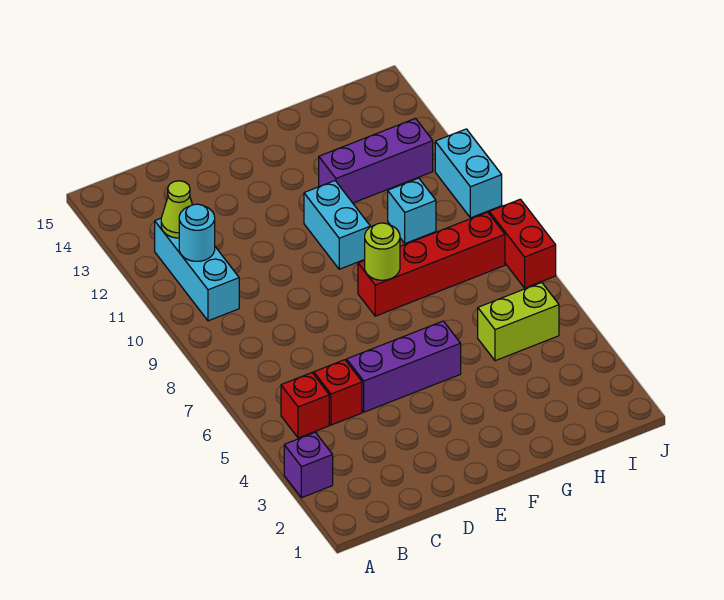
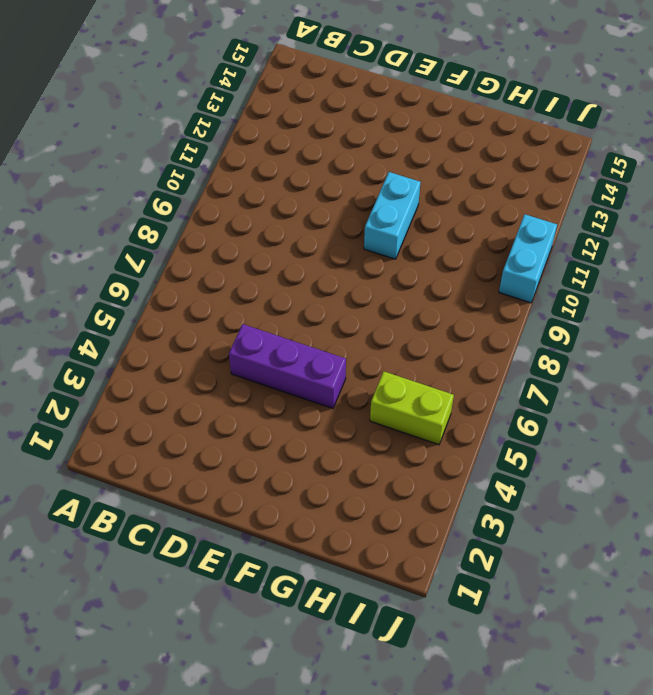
none -> purple 1x1 brick [284,432,333,498]
none -> red 1x1 brick [281,373,329,438]
none -> cyan 1x3 brick [155,218,239,321]

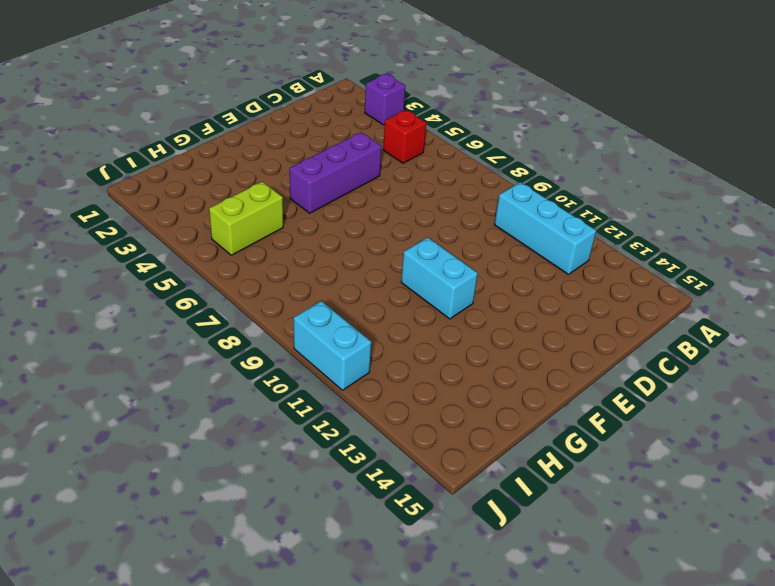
none -> red 1x1 brick [314,360,362,425]
none -> red 1x4 brick [358,212,505,316]
none -> purple 1x3 brick [319,119,433,203]

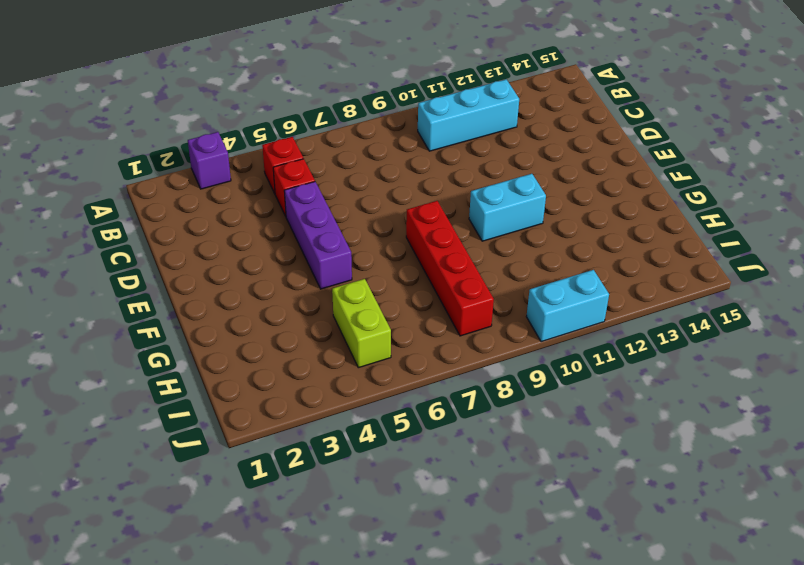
none -> purple 1x3 brick [319,119,433,203]
none -> cyan 1x1 brick [388,178,436,243]
none -> red 1x2 brick [489,199,556,288]

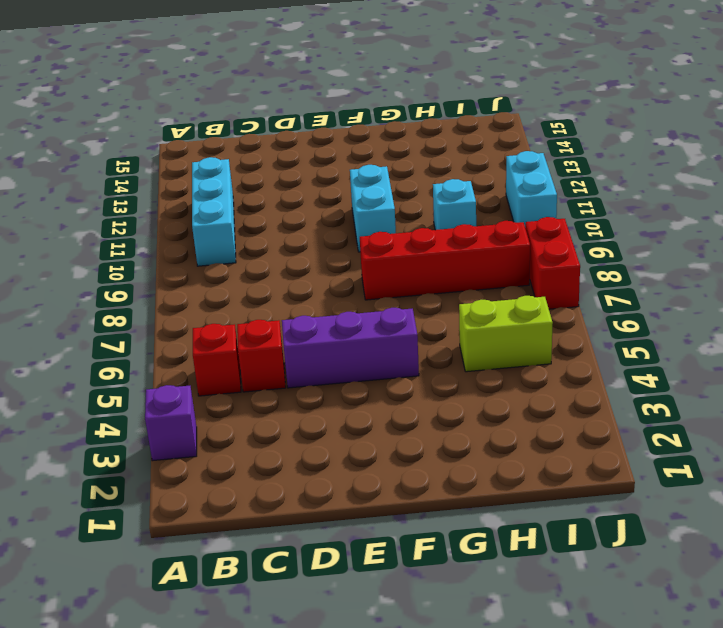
none -> purple 1x3 brick [319,119,433,203]
none -> cyan 1x1 round brick [179,204,215,261]
none -> lime 1x1 cone [161,181,192,238]

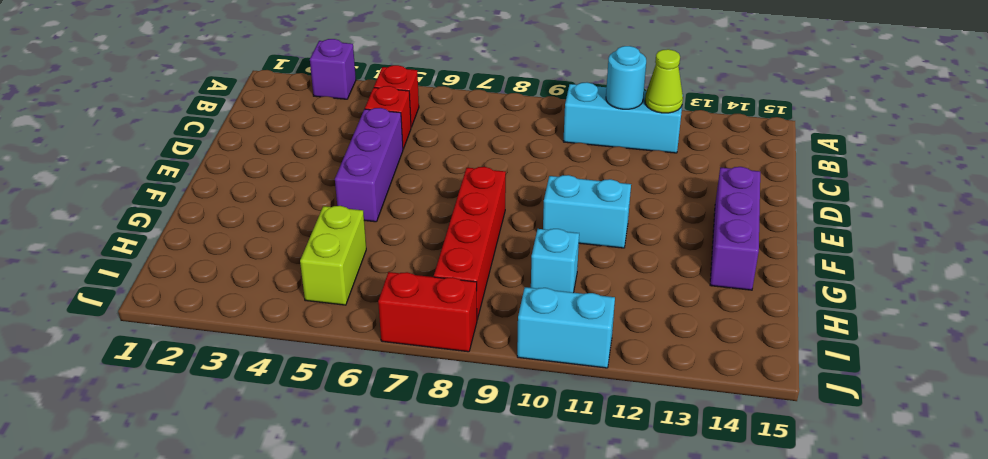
purple 1x3 brick [710,167,760,290] -> purple 1x3 brick moved to [319,119,433,203]
none -> lime 1x1 round brick [365,223,400,280]

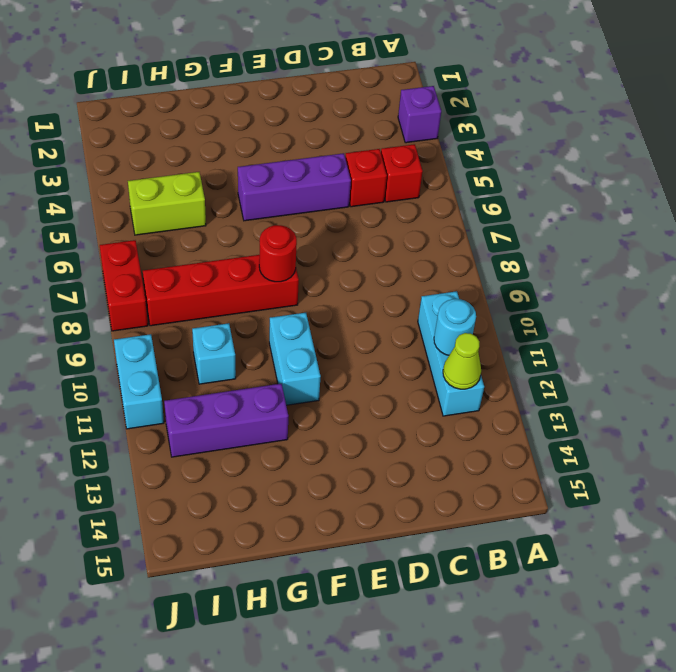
red 1x1 round brick [259,225,297,282] -> lime 1x1 round brick [365,223,400,280]

